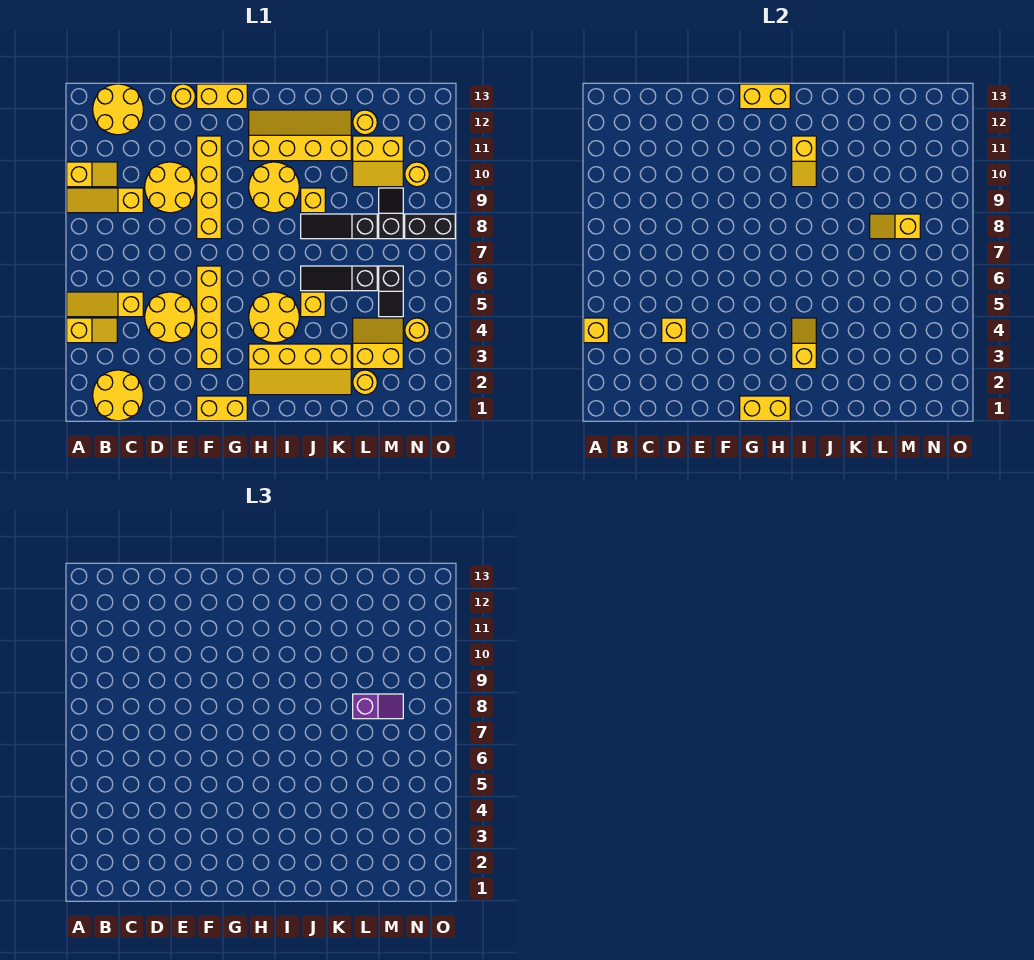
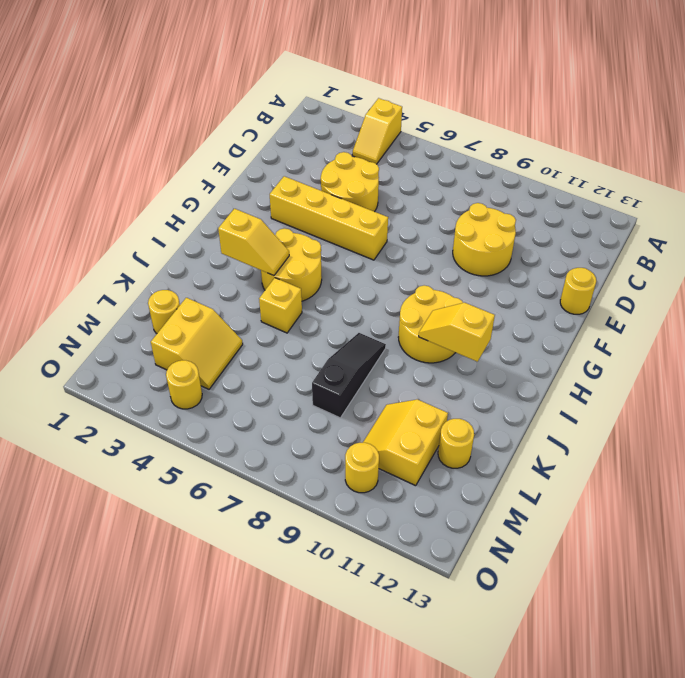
none -> yellow 1x3 slope [67,292,143,317]
none -> yellow 1x3 slope [67,188,143,213]
none -> yellow 1x2 slope [67,162,117,187]
none -> yellow 2x2 round brick [93,370,143,421]

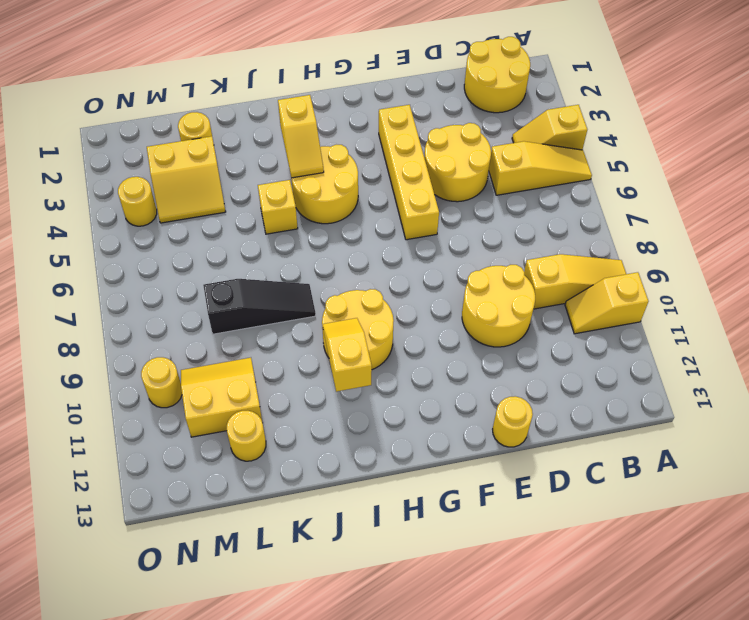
none -> yellow 2x2 round brick [93,84,143,135]
none -> yellow 1x2 brick [197,396,247,421]
none -> yellow 1x4 brick [197,136,221,239]
none -> yellow 1x2 brick [197,84,247,109]

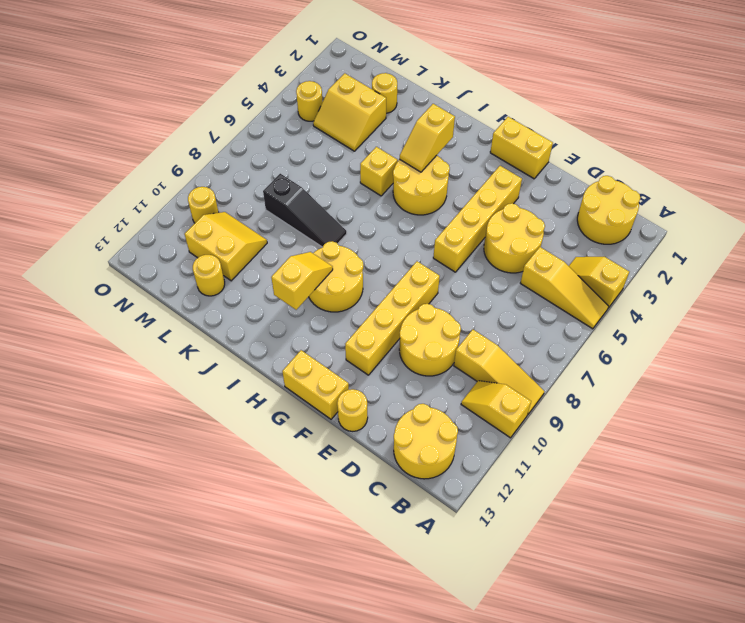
none -> yellow 2x4 slope [249,344,351,395]
none -> yellow 2x4 slope [249,110,351,161]
none -> black 1x3 slope [301,266,377,291]
none -> yellow 1x1 brick [301,188,325,213]

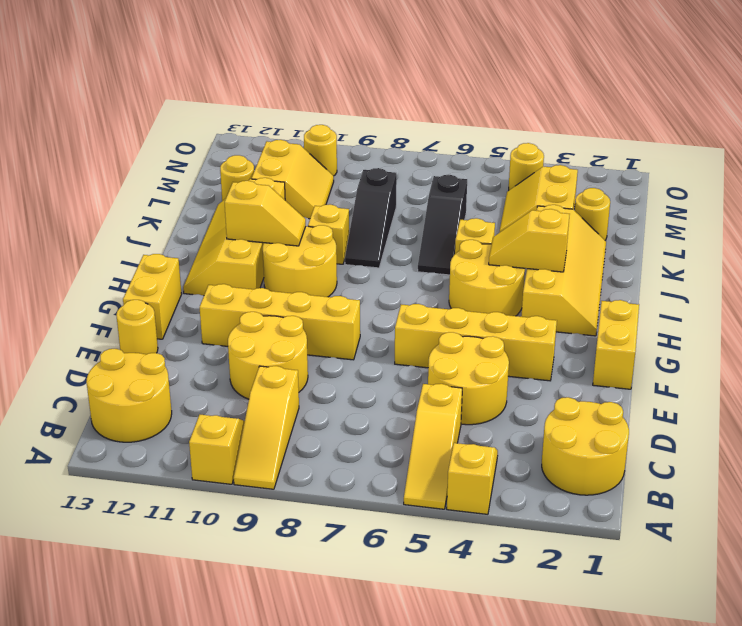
none -> black 1x2 slope [379,266,403,317]
none -> black 1x2 slope [379,188,403,239]
none -> black 1x2 brick [405,214,455,239]
none -> yellow 1x1 brick [584,318,608,343]

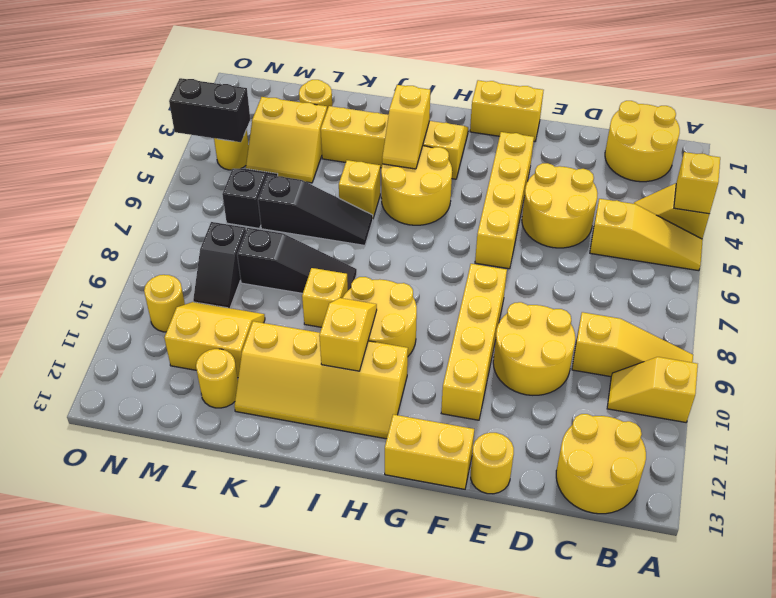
black 1x2 brick [169,78,250,142] -> black 1x2 brick moved to [405,214,455,239]
none -> yellow 1x1 brick [662,318,686,343]
none -> yellow 1x2 brick [740,396,790,421]
none -> yellow 1x2 brick [740,84,790,109]
none -> yellow 1x2 slope [870,214,920,239]

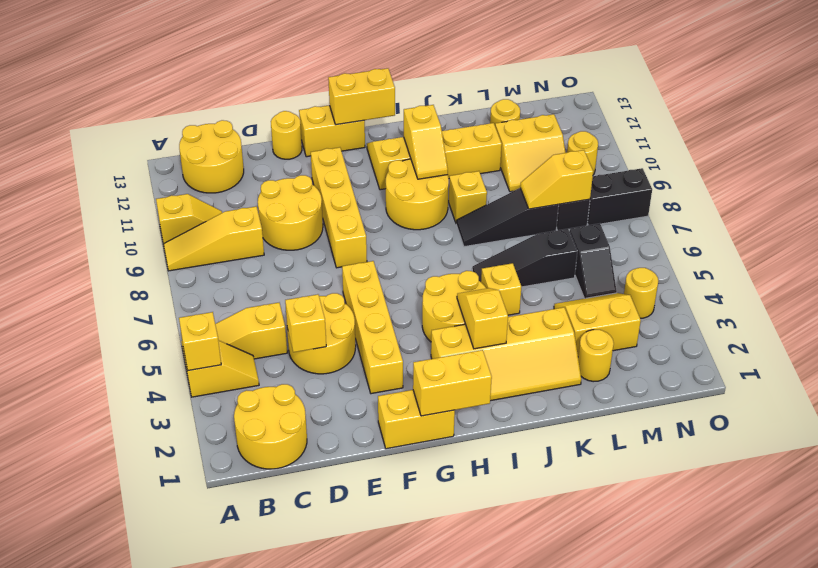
none -> purple 1x2 slope [353,694,403,719]

